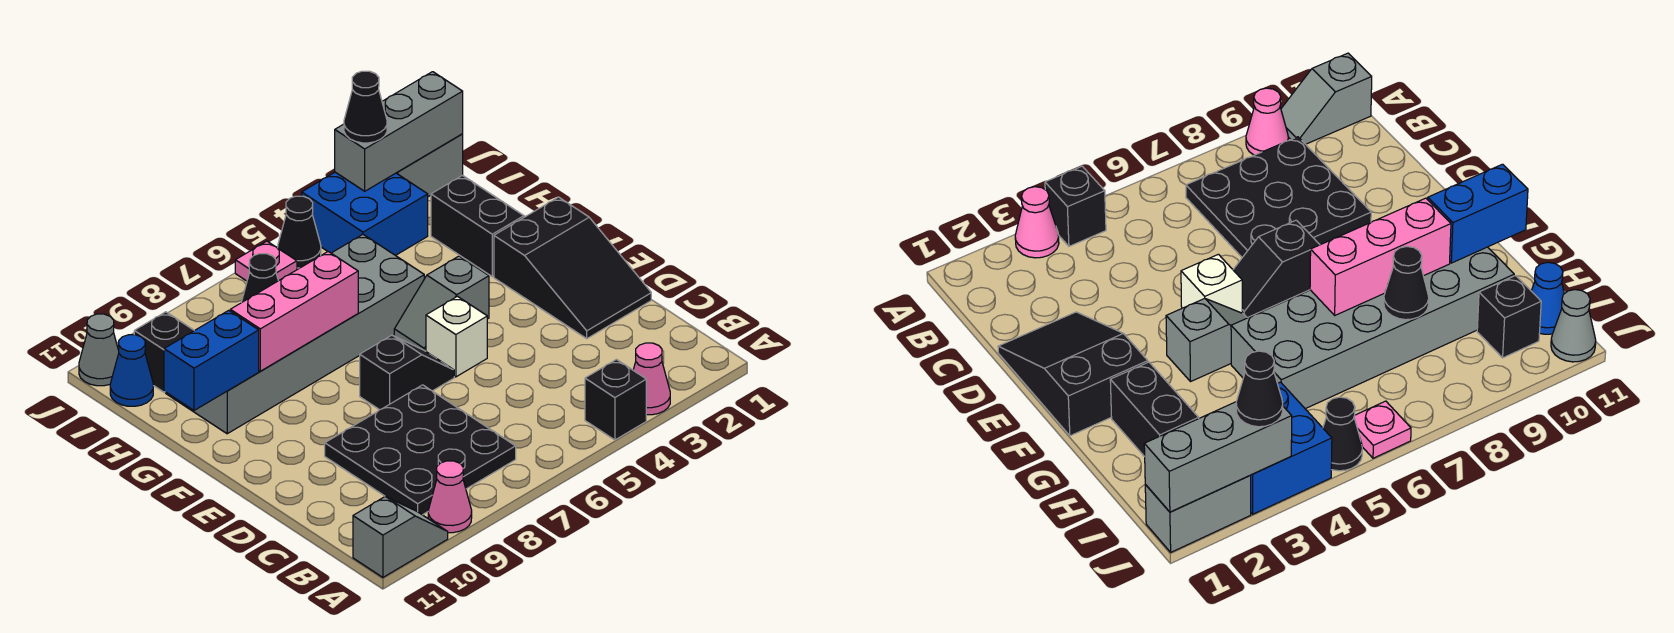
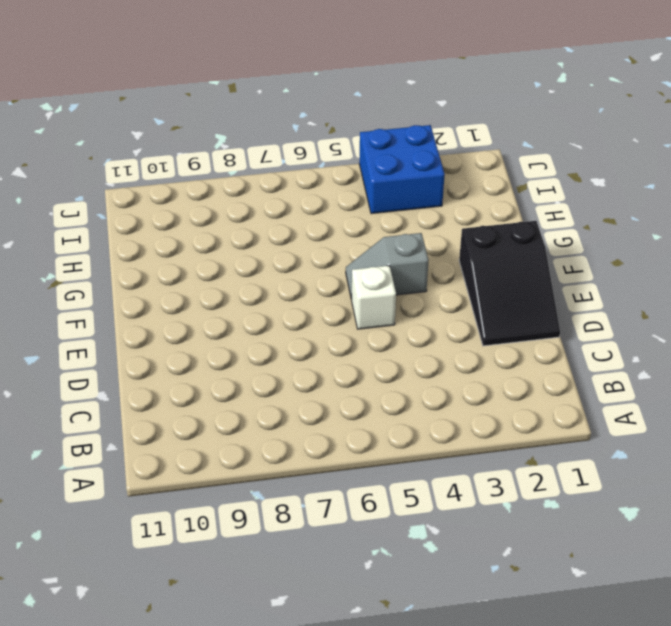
none -> pink 1x1 cone [633,343,670,415]
none -> black 1x1 brick [585,360,646,440]
none -> pink 1x1 cone [428,461,472,533]

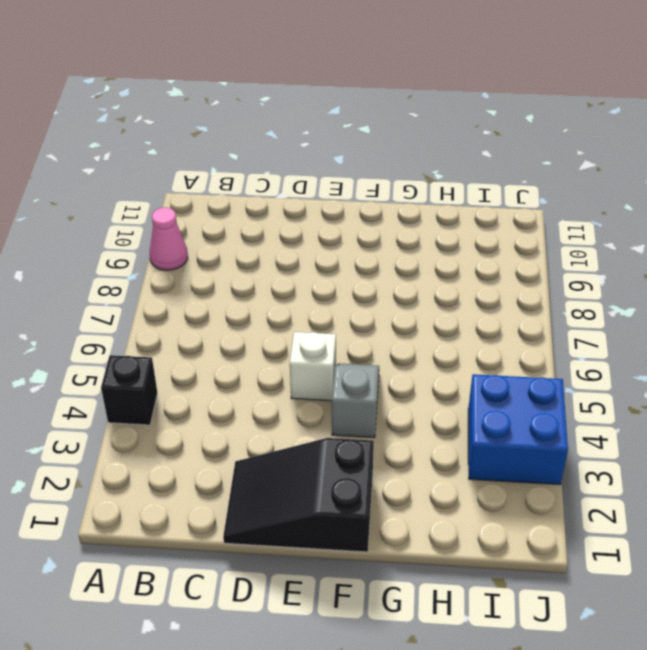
none -> pink 1x1 cone [633,343,670,415]
none -> grey 1x2 slope [353,497,448,577]
none -> black 3x3 plate [325,385,516,515]

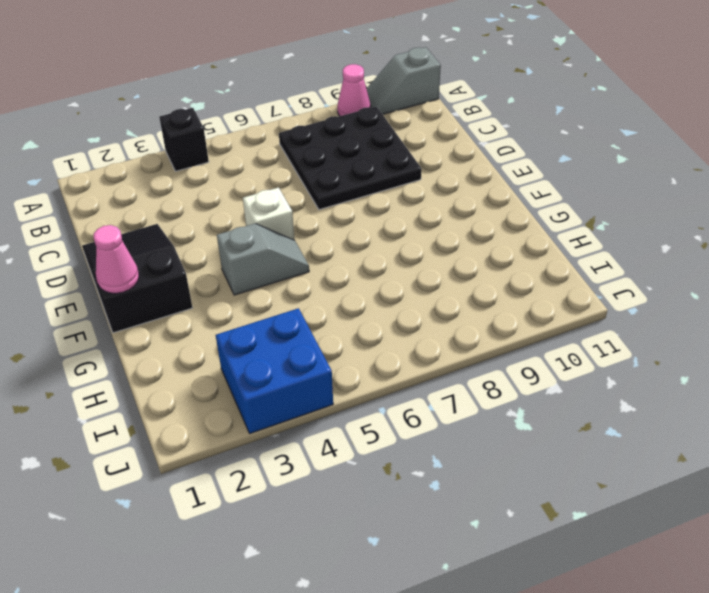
pink 1x1 cone [94,225,139,293] -> pink 1x1 cone moved to [633,343,670,415]
none -> black 1x2 slope [360,335,454,410]
none -> black 1x2 brick [431,175,524,277]
none -> grey 2x6 brick [166,235,424,434]

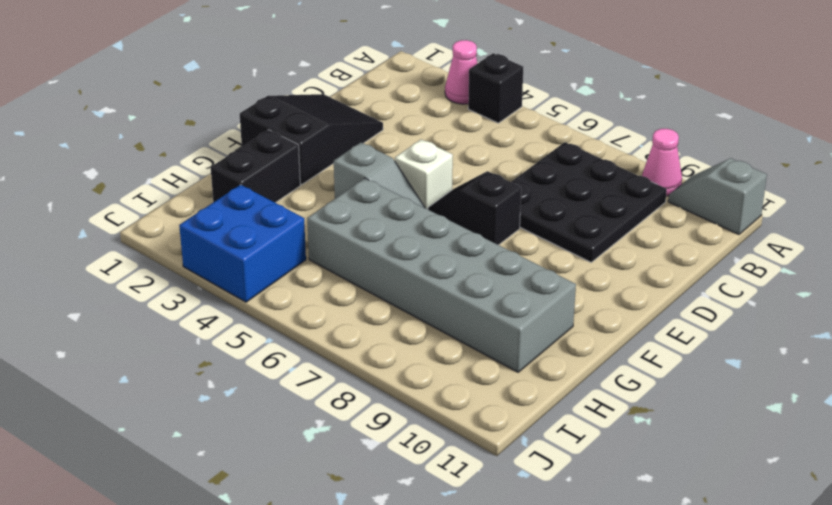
none -> black 1x1 brick [134,312,194,392]
none -> blue 1x1 cone [110,335,153,406]
none -> grey 1x2 brick [397,134,463,197]

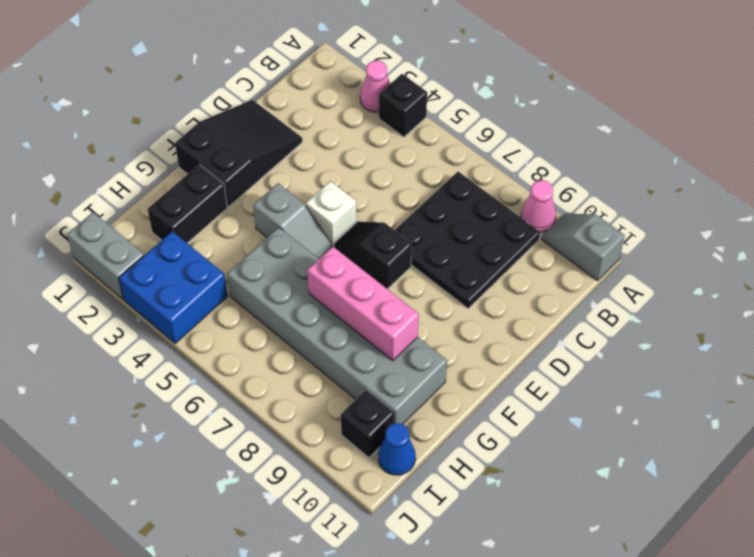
none -> black 1x1 cone [278,196,321,268]
none -> pink 1x1 plate [235,241,297,281]
none -> grey 1x1 cone [79,314,119,386]

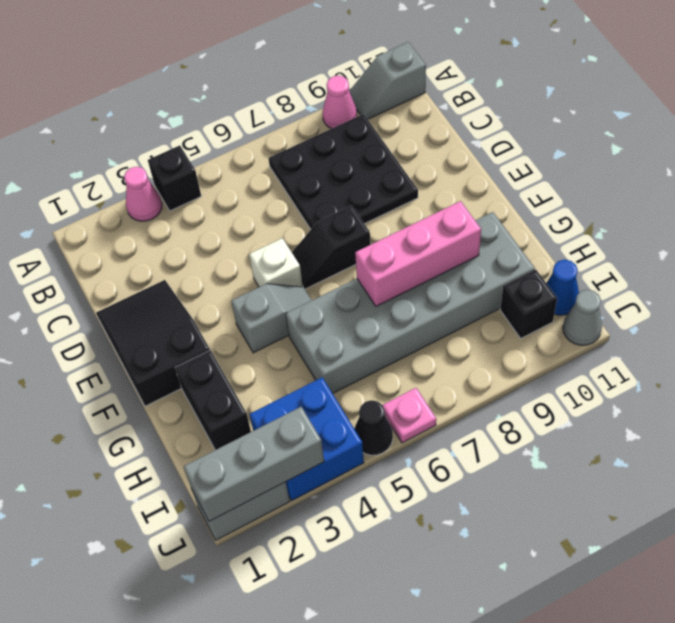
none -> blue 1x2 brick [164,310,259,410]
none -> black 1x1 cone [241,254,278,303]
none -> black 1x1 cone [344,71,387,143]

